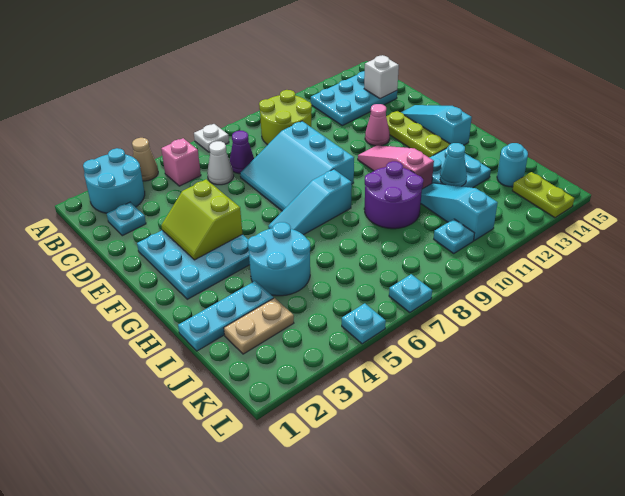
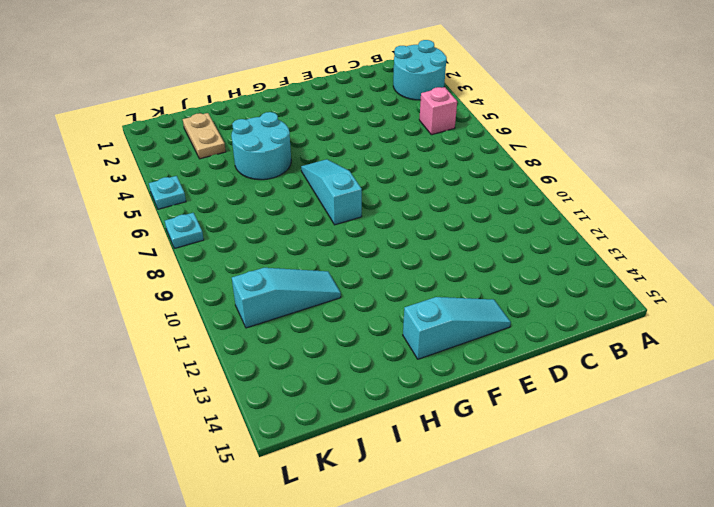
none -> tan 1x1 cone [132,138,158,181]
none -> white 1x1 plate [194,124,229,152]
none -> lime 2x2 round brick [259,90,312,145]
none -> cyan 2x3 plate [311,71,397,126]

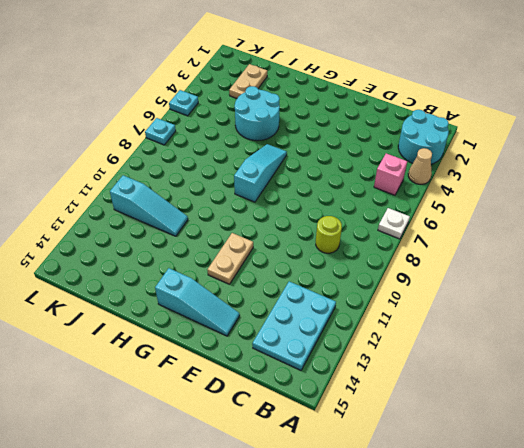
lime 1x1 round brick [316,216,342,253] -> lime 2x2 round brick [259,90,312,145]
tan 1x2 plate [208,233,253,284] -> pink 1x3 slope [358,145,434,189]
none -> cyan 1x1 plate [107,202,146,236]
none -> white 1x1 cone [207,141,234,185]
none -> purple 1x1 cone [230,131,254,174]
none -> cyan 3x3 slope [240,121,354,211]

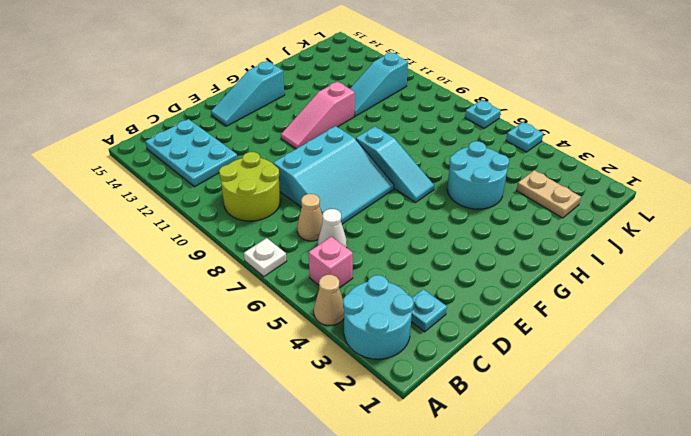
tan 1x1 cone [297,194,323,241] -> purple 1x1 cone [230,131,254,174]
none -> cyan 3x3 plate [137,230,250,299]
none -> pink 1x1 cone [365,104,390,146]
none -> lime 1x3 plate [386,111,450,158]
none -> purple 2x2 round brick [364,161,423,229]

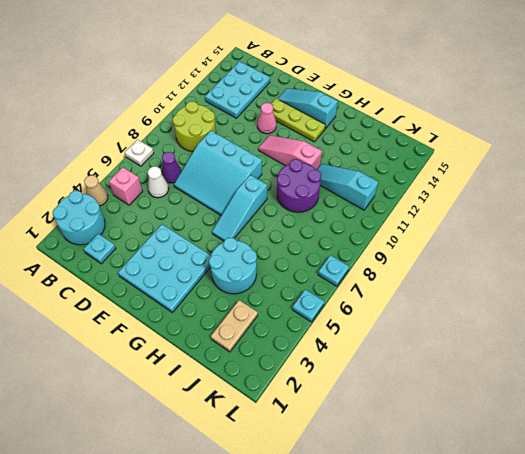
none -> cyan 2x2 plate [430,147,491,188]
none -> cyan 1x3 plate [178,281,274,351]
none -> cyan 1x1 round brick [497,143,528,187]
none -> cyan 1x1 plate [434,219,475,253]

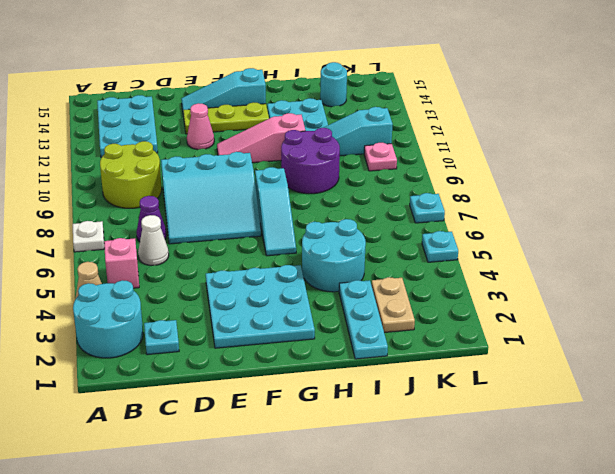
pink 1x1 plate [364,143,397,171] -> cyan 1x1 plate [434,219,475,253]
none -> lime 1x2 plate [512,172,574,218]
none -> white 1x1 brick [364,55,399,99]
none -> lime 2x2 slope [161,179,242,260]
none -> cyan 1x1 cone [440,143,467,186]

